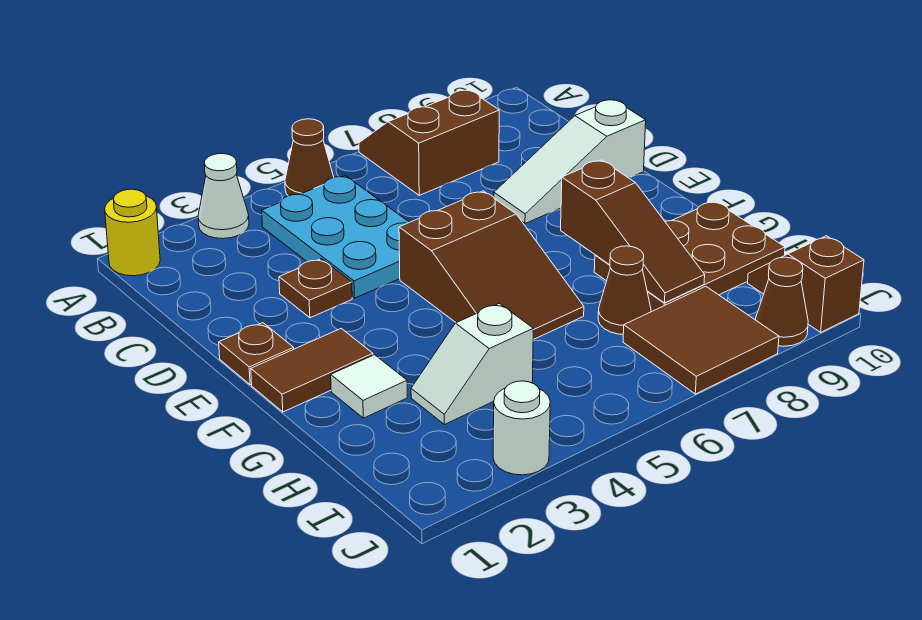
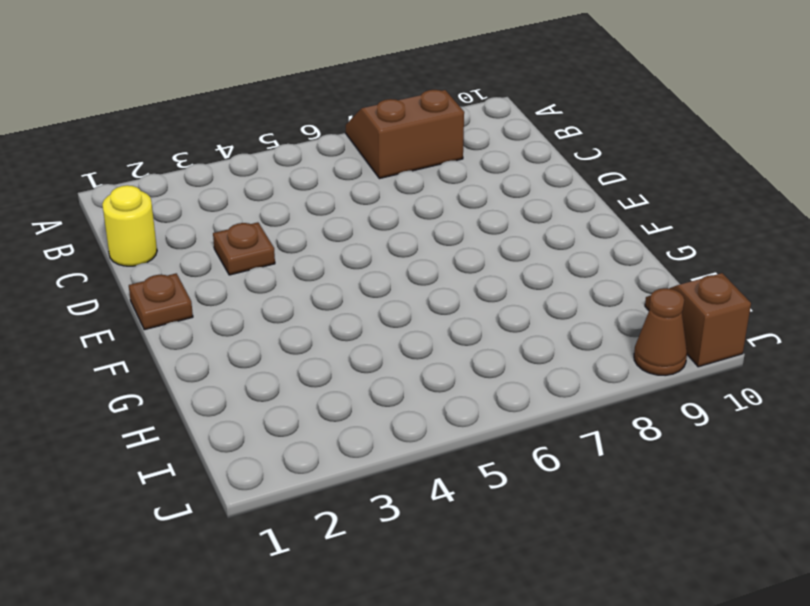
yellow 1x1 round brick [102,185,157,266] -> yellow 1x1 round brick moved to [105,189,160,276]
none -> white 1x1 cone [198,154,249,239]
none -> brown 1x1 cone [285,119,334,196]
none -> cyan 2x3 plate [262,176,409,298]

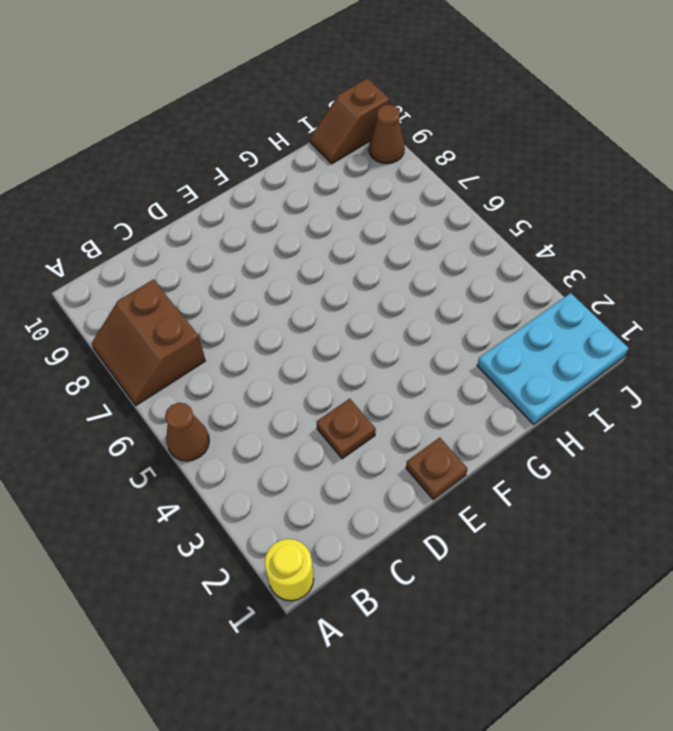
cyan 2x3 plate [477,293,629,424] -> cyan 2x3 plate moved to [262,176,409,298]
none -> white 1x1 cone [198,154,249,239]
none -> white 1x3 slope [494,99,646,224]
none -> brown 2x3 slope [399,191,584,340]

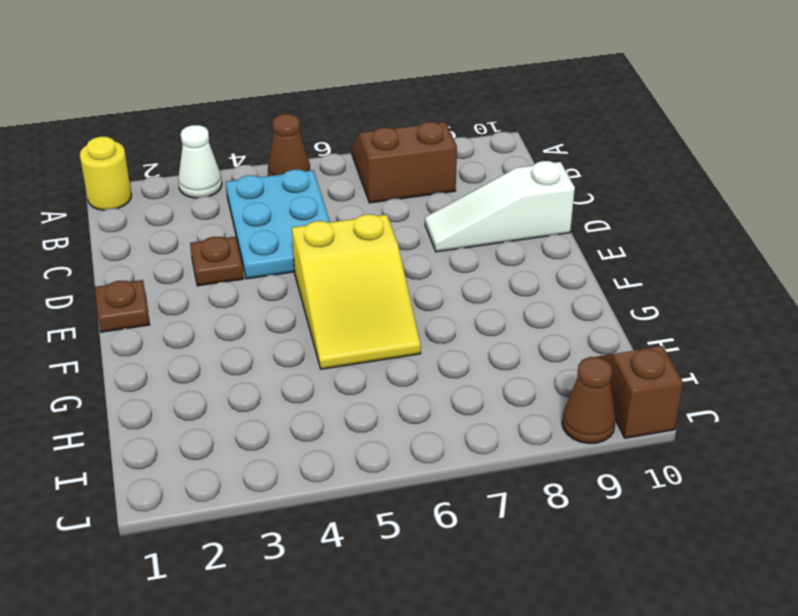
yellow 2x3 slope [292,214,421,369] -> brown 2x3 slope [399,191,584,340]
none -> brown 1x2 tile [251,329,373,412]
none -> white 1x1 tile [331,355,407,418]
none -> brown 2x3 plate [594,201,785,312]

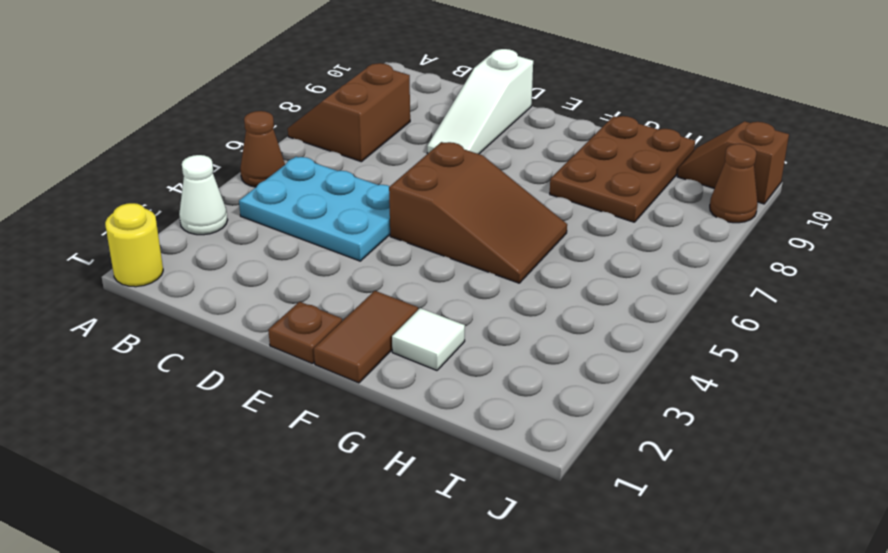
none -> brown 1x1 plate [279,259,352,318]
none -> white 1x2 slope [411,303,533,425]
none -> brown 1x1 cone [598,246,651,334]

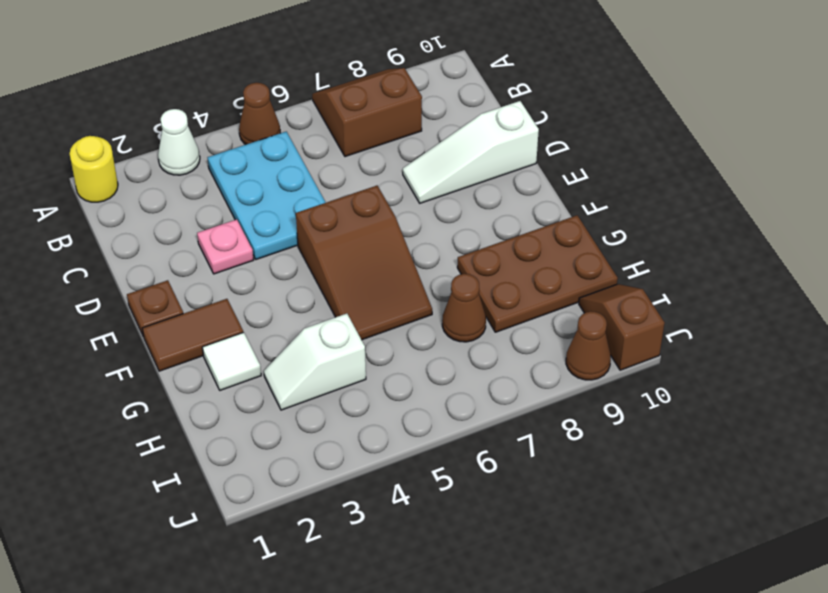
pink 1x1 plate [197,219,254,274] -> brown 1x1 plate [279,259,352,318]
none -> brown 2x2 tile [623,286,779,394]
none -> white 1x1 round brick [493,381,550,475]
none -> brown 1x3 slope [561,160,705,303]

